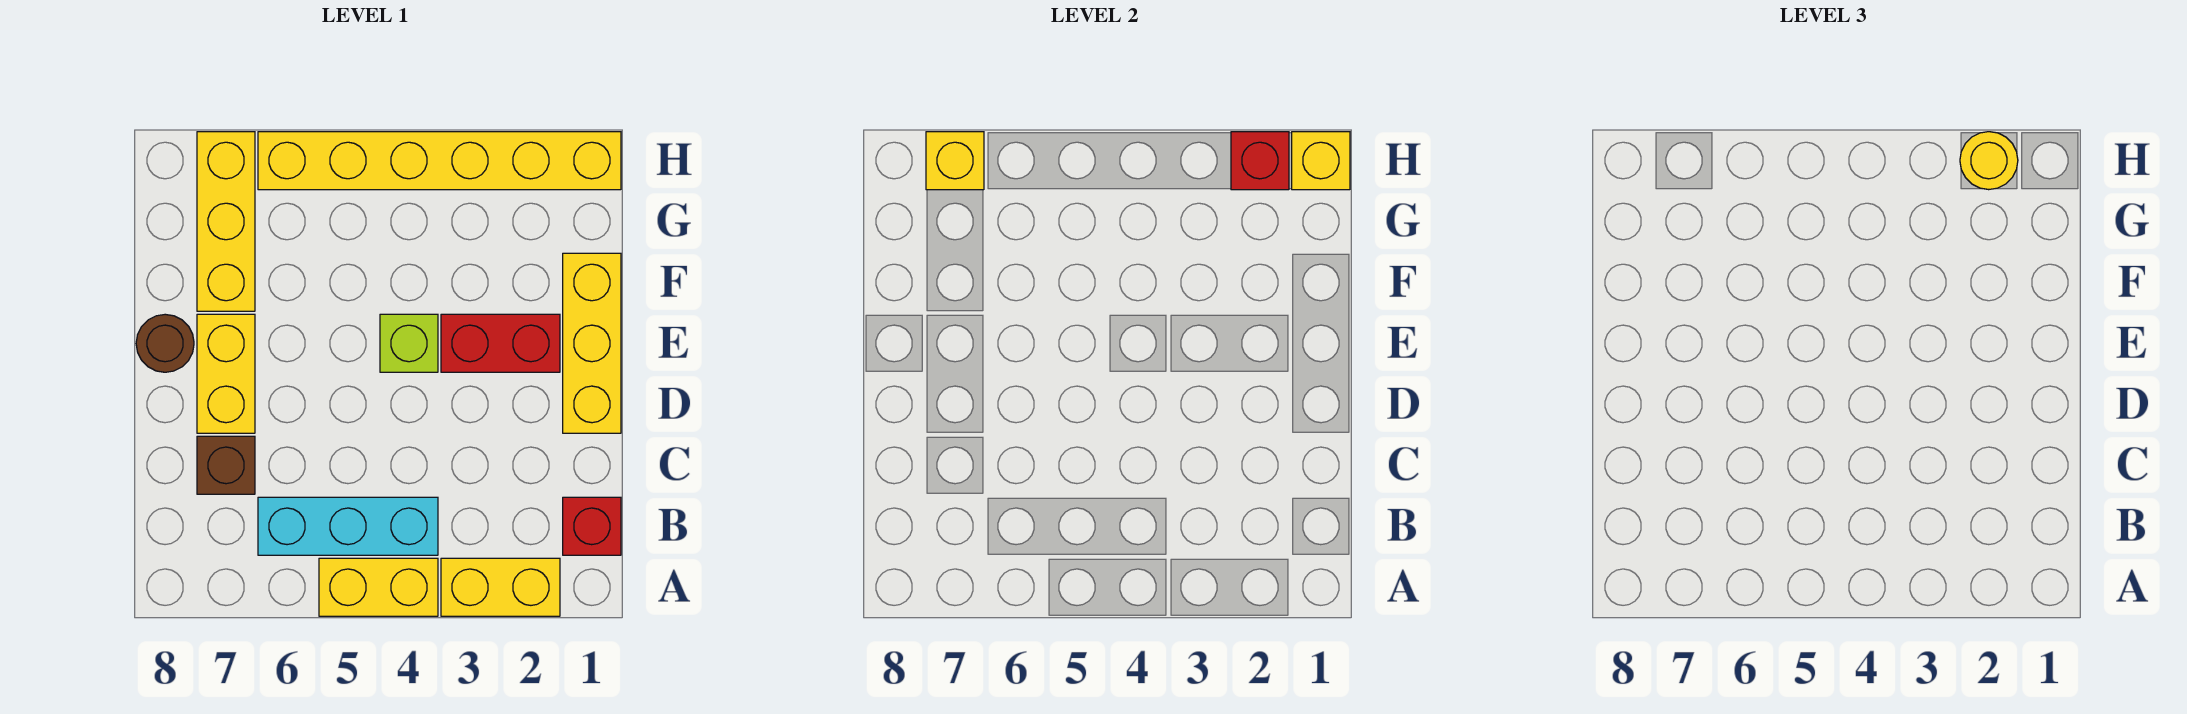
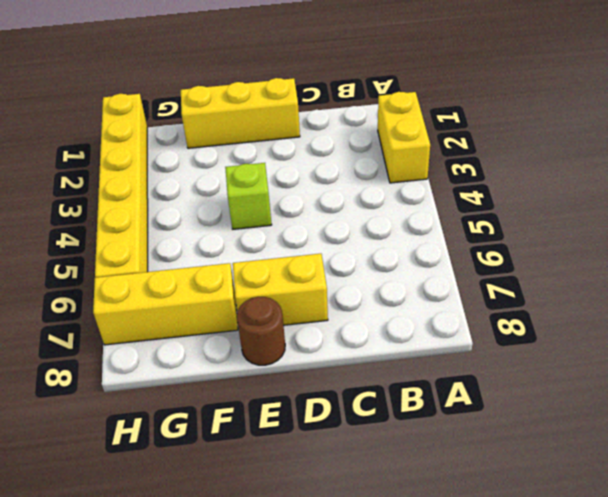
none -> yellow 1x2 brick [319,558,438,616]
none -> red 1x1 brick [563,497,621,555]
none -> cyan 1x3 brick [258,497,438,555]

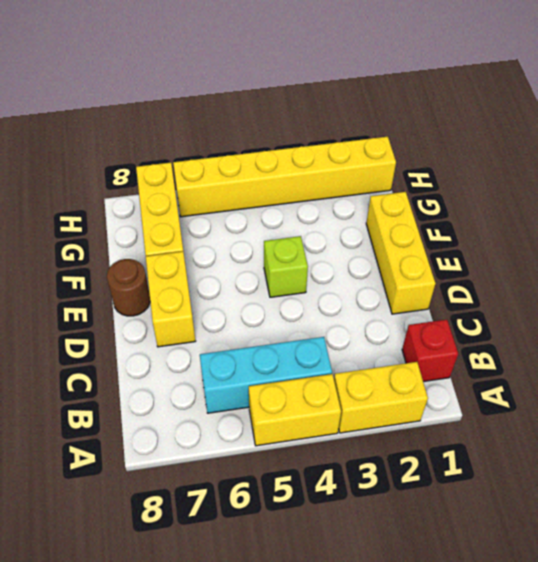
none -> brown 1x1 brick [197,436,255,494]
none -> red 1x2 brick [441,314,560,372]
none -> yellow 1x1 brick [1292,132,1350,190]

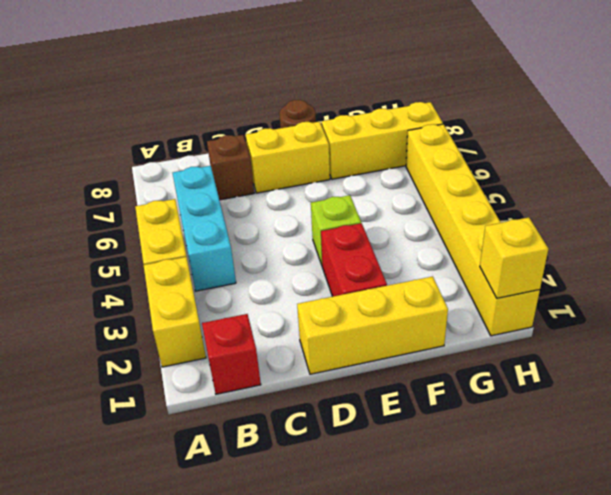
none -> red 1x1 brick [1231,132,1289,190]
none -> yellow 1x1 brick [926,132,984,190]
none -> yellow 1x1 round brick [1960,132,2018,190]

